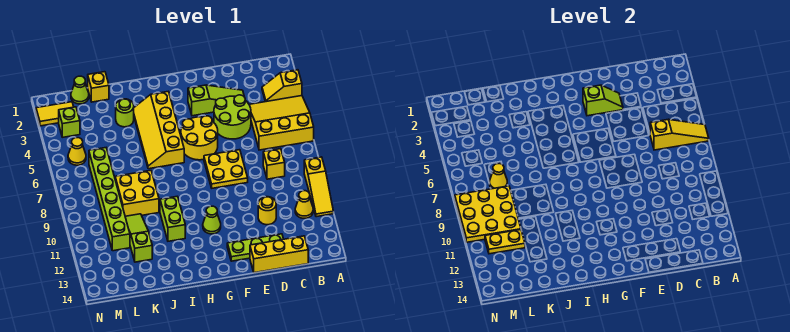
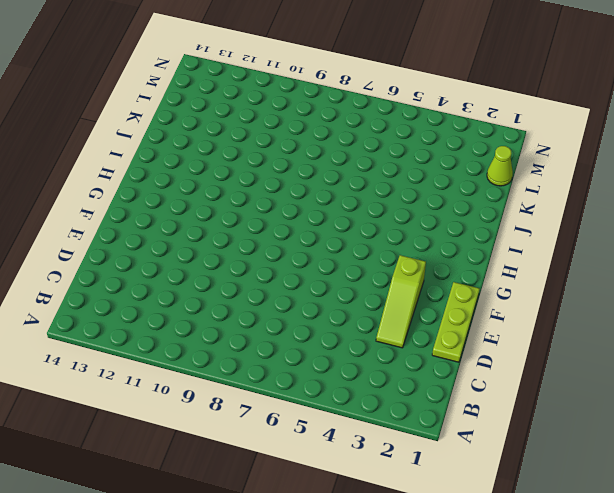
lime 1x3 plate [432,282,480,362] -> lime 1x3 plate moved to [227,234,283,261]
none -> yellow 1x2 slope [262,70,302,102]
none -> yellow 3x3 slope [249,96,314,150]
none -> yellow 1x3 slope [304,157,333,217]

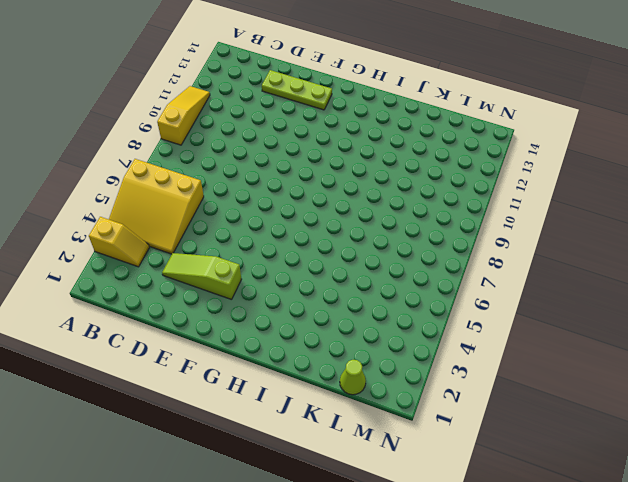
none -> yellow 1x1 cone [295,191,313,218]
none -> yellow 1x1 brick [263,149,285,179]
none -> yellow 1x3 brick [250,236,308,273]

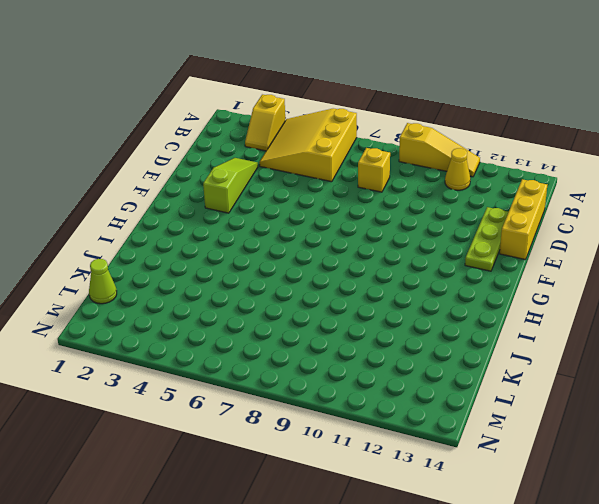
none -> lime 2x2 round brick [214,95,251,139]
none -> yellow 1x1 round brick [258,197,276,225]
none -> yellow 2x2 plate [204,150,248,188]

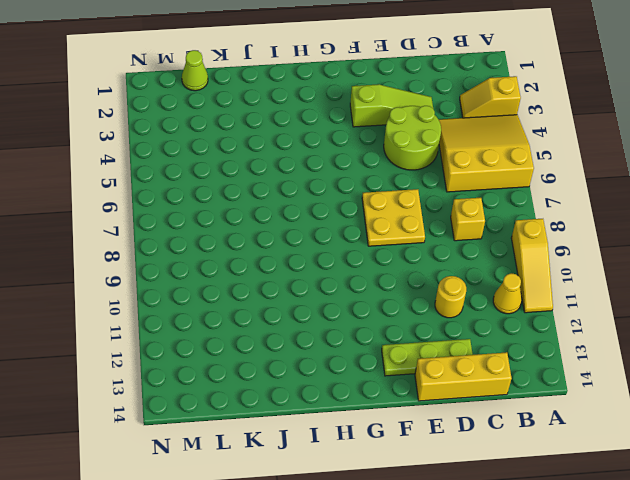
none -> yellow 2x2 round brick [181,116,218,160]
none -> lime 1x1 cone [203,206,221,234]
none -> yellow 2x4 slope [134,92,184,169]

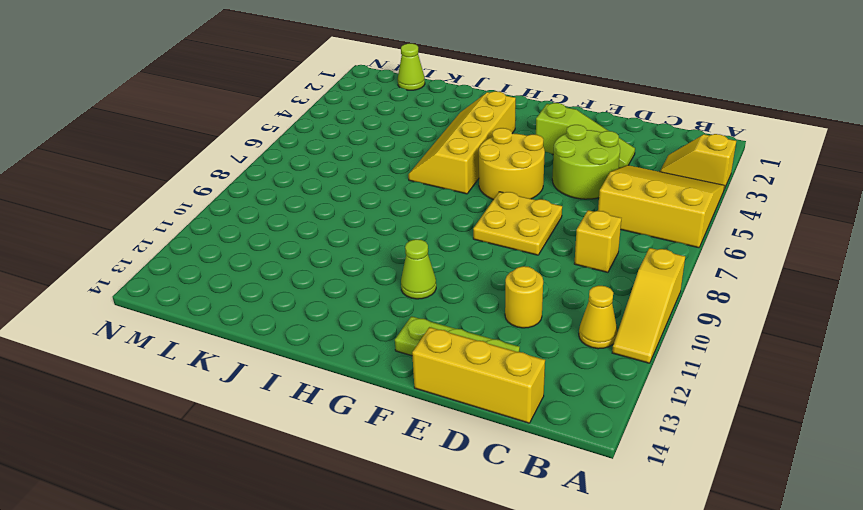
none -> lime 1x2 brick [160,196,185,241]
none -> lime 1x1 round brick [116,99,134,127]
none -> yellow 2x2 brick [115,170,159,216]

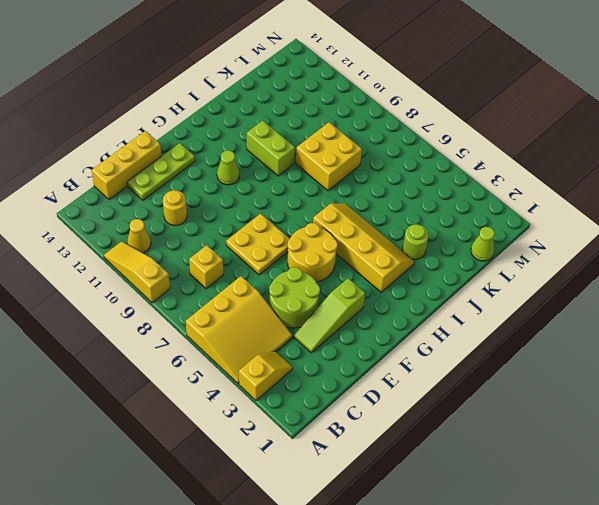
none -> yellow 1x1 brick [88,72,109,102]
none -> lime 1x3 slope [125,214,152,262]
none -> lime 1x6 brick [89,148,130,251]

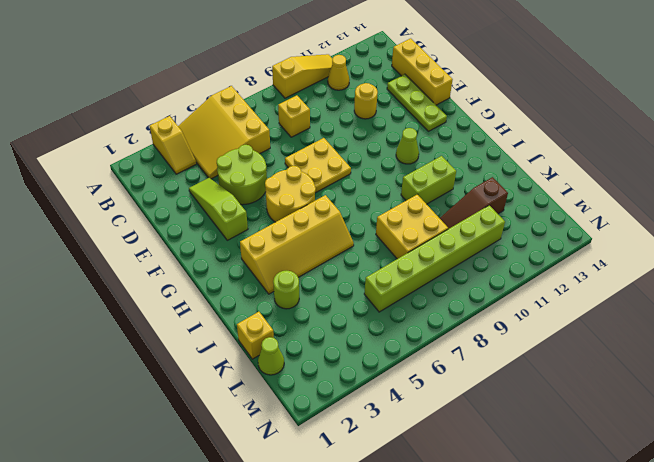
brown 1x3 slope [440,177,508,229] -> lime 1x3 slope [125,214,152,262]
none -> yellow 1x2 tile [36,102,74,126]
none -> lime 1x1 brick [59,107,80,137]
none -> yellow 1x1 cone [68,138,86,165]

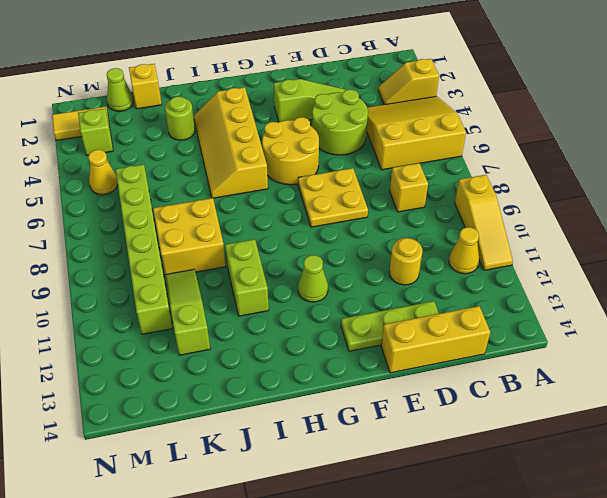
none -> yellow 1x3 slope [650,119,709,150]
none -> lime 1x2 slope [583,85,623,116]
none -> yellow 1x1 cone [490,164,507,189]

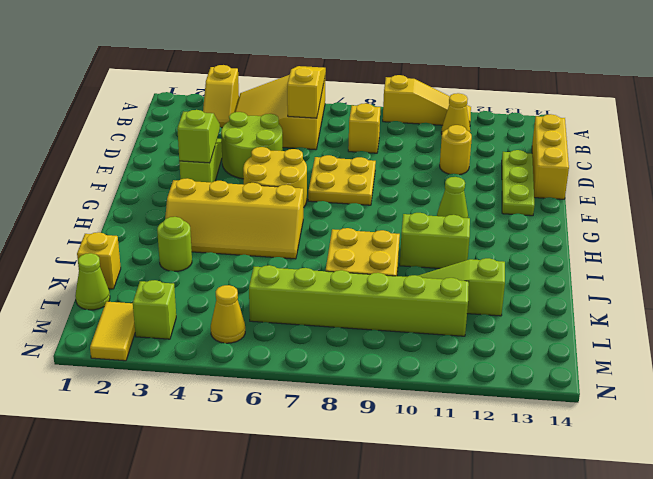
none -> yellow 1x1 cone [490,164,507,189]
none -> yellow 3x3 plate [455,186,521,242]
none -> yellow 1x2 plate [485,230,525,254]

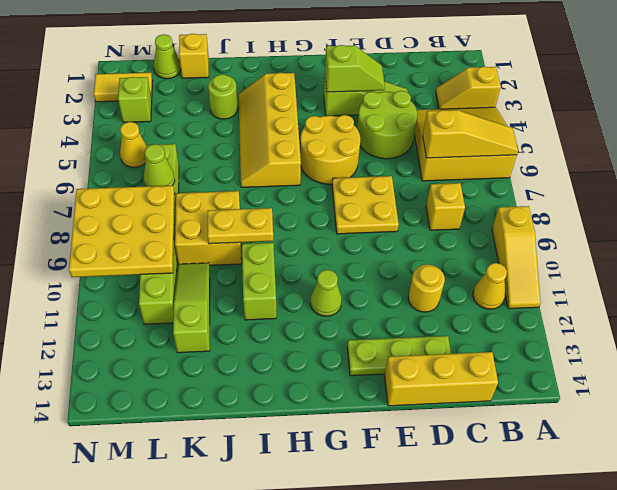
yellow 1x2 plate [208,208,273,244] -> yellow 1x2 plate moved to [485,230,525,254]
lime 1x1 cone [144,144,175,186] -> yellow 1x1 cone [490,164,507,189]

